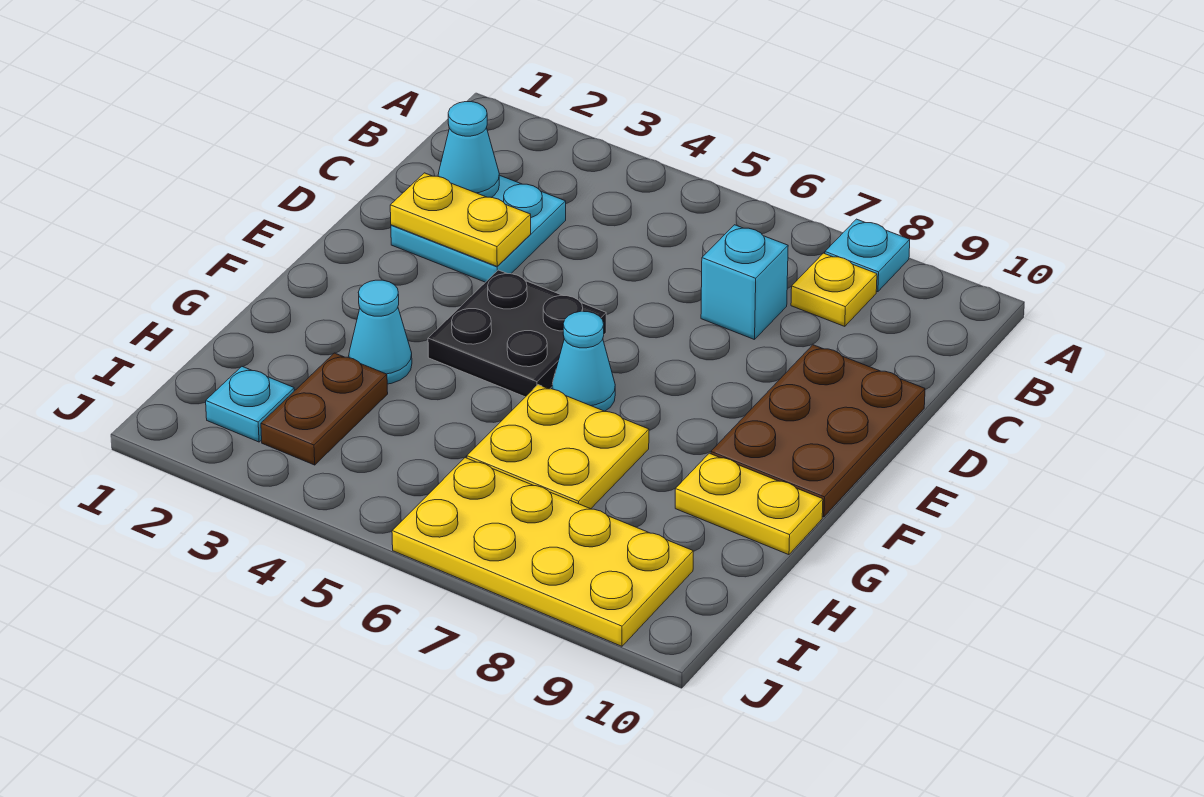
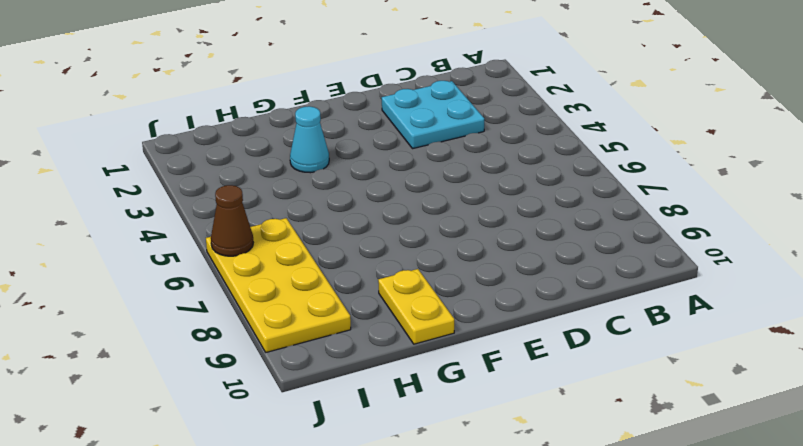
brown 1x1 cone [211,185,253,256] -> none
none -> cyan 1x1 plate [825,219,910,292]
none -> yellow 1x1 plate [791,253,877,326]
none -> cyan 1x1 brick [701,225,788,340]

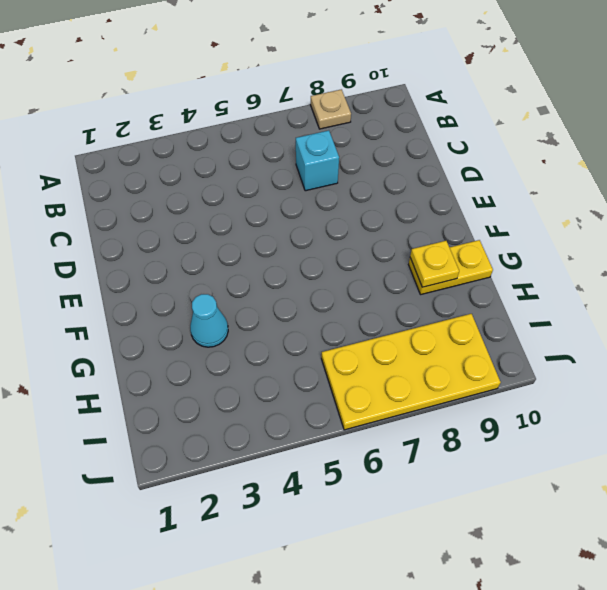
tan 1x1 plate [310,89,351,129] -> cyan 1x1 plate [825,219,910,292]
yellow 1x1 plate [410,241,459,287] -> yellow 1x1 plate moved to [791,253,877,326]
none -> cyan 2x2 plate [391,175,566,282]
none -> brown 2x3 plate [711,345,925,517]
none -> black 2x2 plate [428,270,606,397]

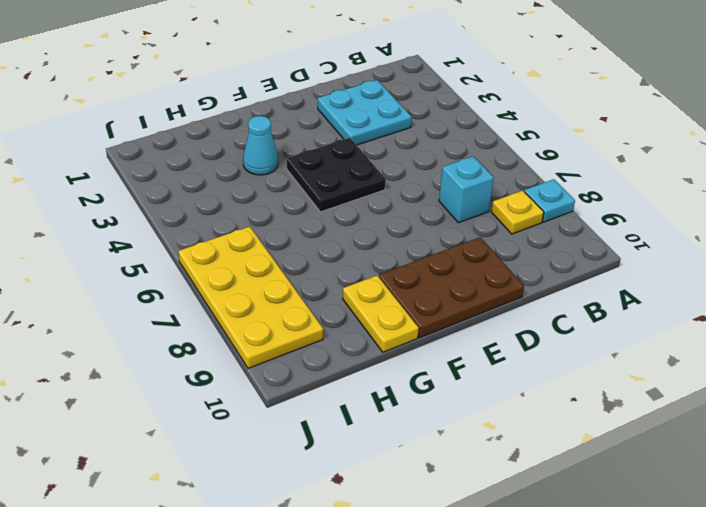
none -> cyan 1x1 cone [552,311,615,411]
none -> yellow 2x2 plate [467,385,649,509]
none -> brown 1x2 plate [261,353,388,465]

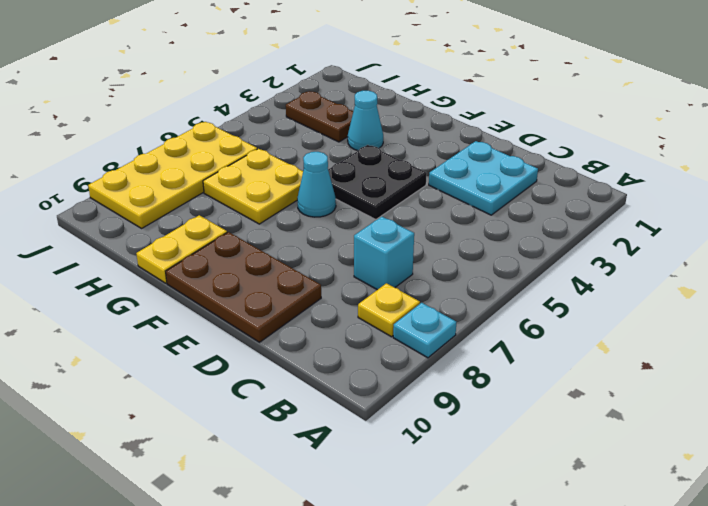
none -> cyan 1x1 plate [206,367,294,442]
none -> cyan 1x1 cone [438,102,499,197]
none -> yellow 1x2 plate [390,173,531,266]

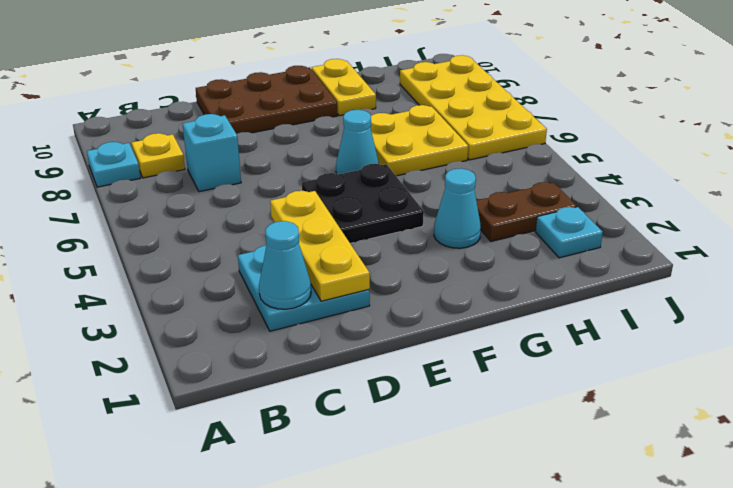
yellow 1x3 plate [270,191,370,301] -> yellow 1x2 plate [390,173,531,266]

